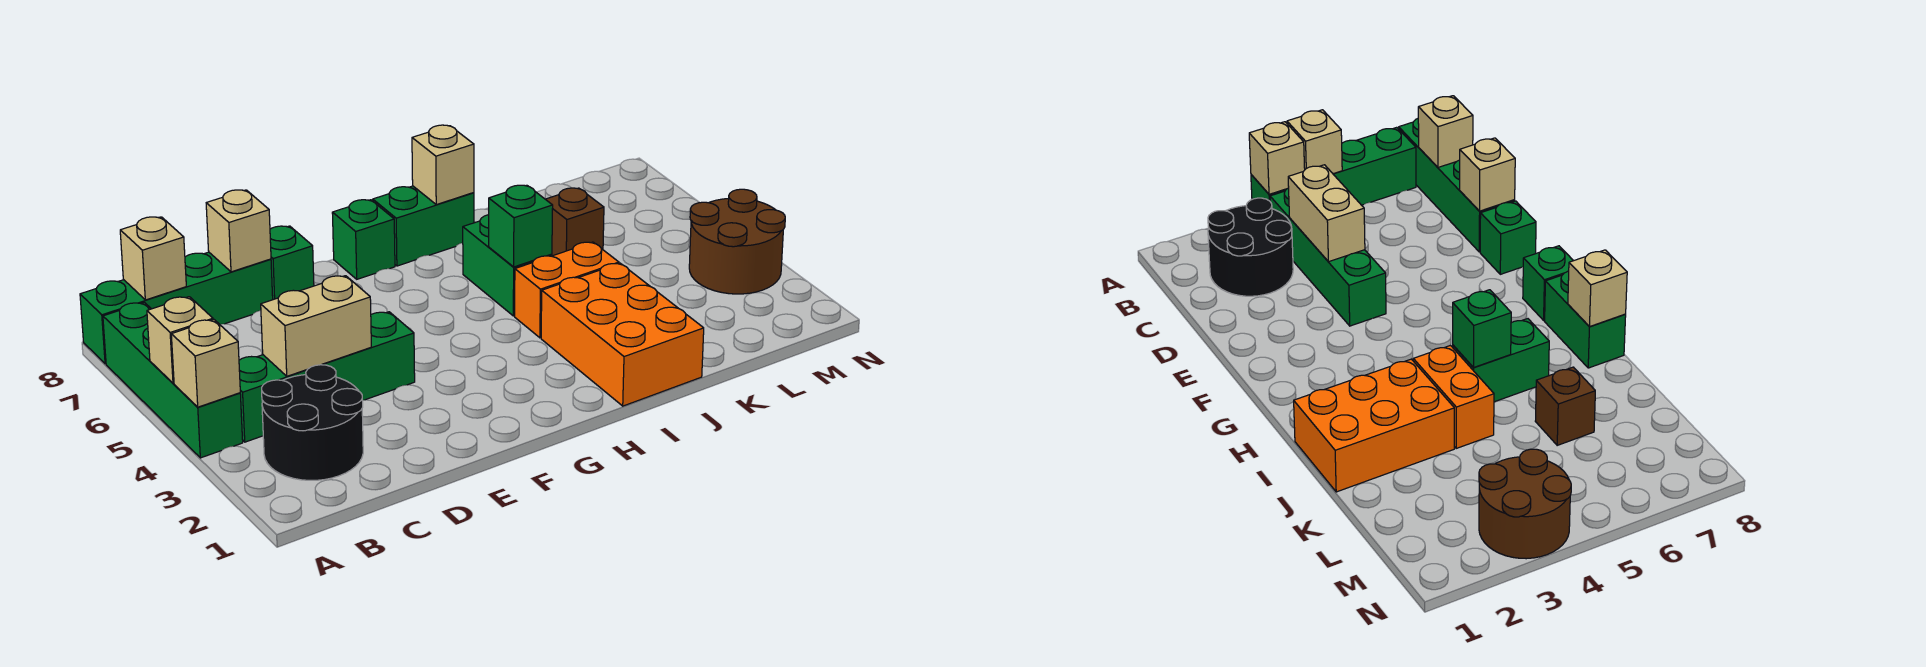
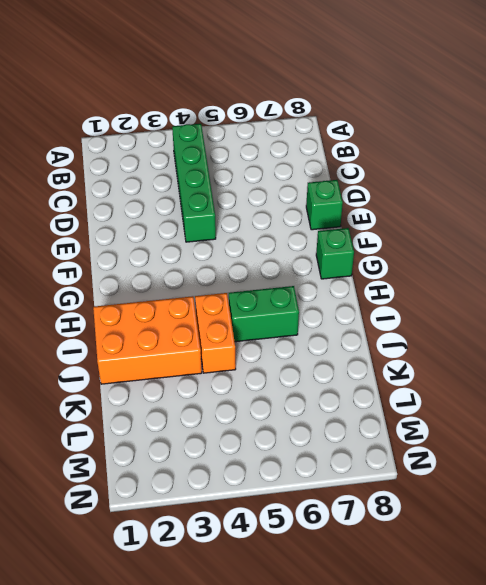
none -> green 1x4 brick [103,302,243,458]
none -> green 1x4 brick [80,252,273,364]
none -> black 2x2 round brick [262,365,363,480]

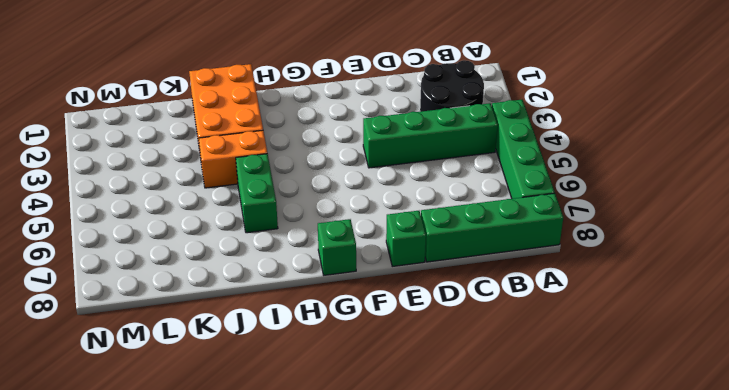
none -> green 1x2 brick [373,186,474,266]
none -> brown 1x1 brick [546,188,604,256]
none -> brown 2x2 round brick [689,189,785,294]

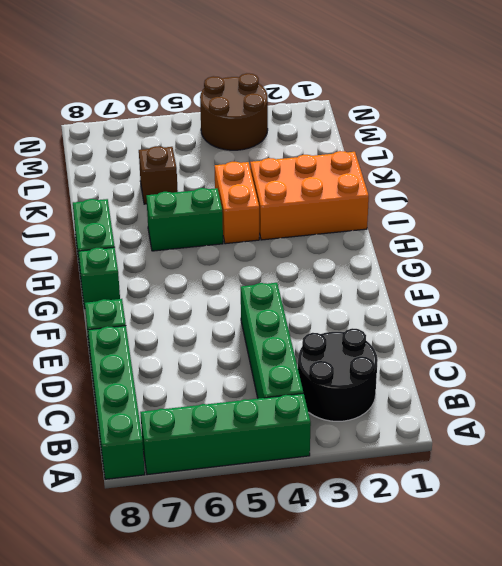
none -> tan 1x1 brick [171,320,240,407]
none -> tan 1x1 brick [147,297,213,383]
none -> tan 1x1 brick [120,217,186,300]

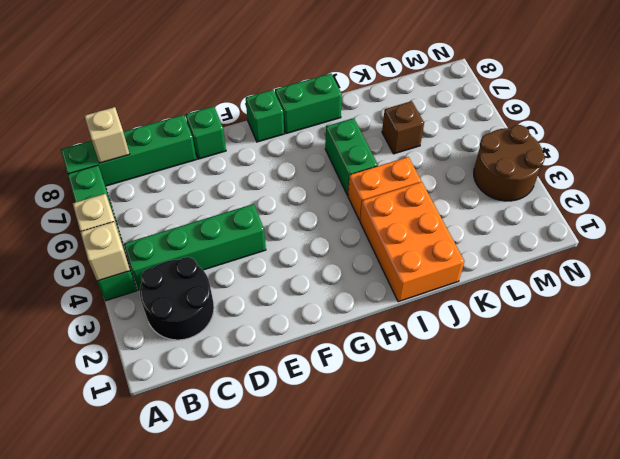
none -> tan 1x2 brick [261,276,371,376]
none -> tan 1x1 brick [206,190,271,272]
none -> green 1x1 brick [489,185,553,267]

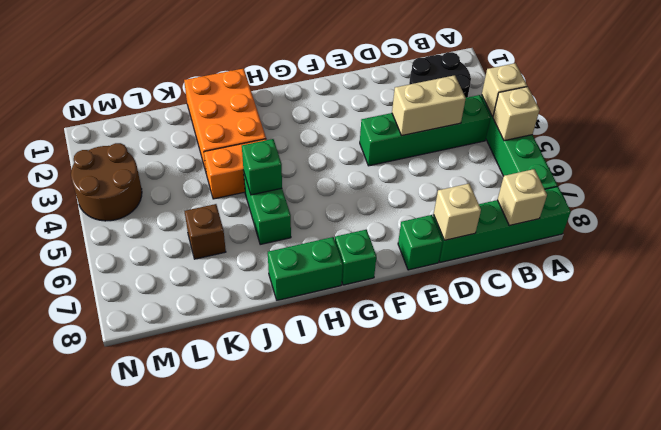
none -> tan 1x1 brick [412,125,474,205]

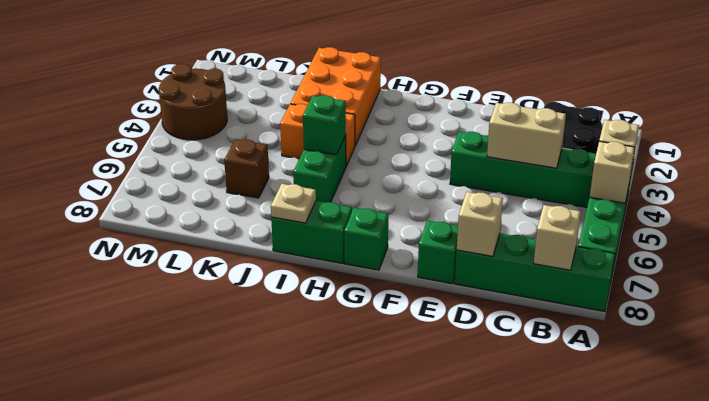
tan 1x1 plate [271,184,316,223] -> tan 1x1 brick [412,125,474,205]

